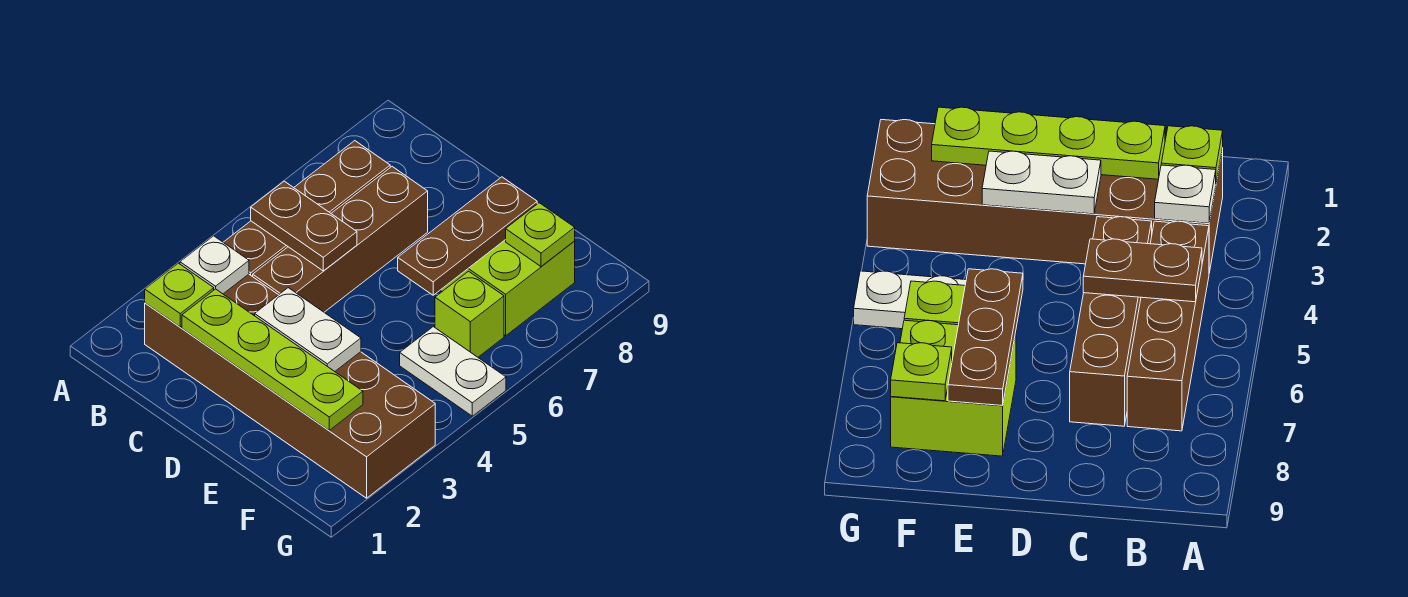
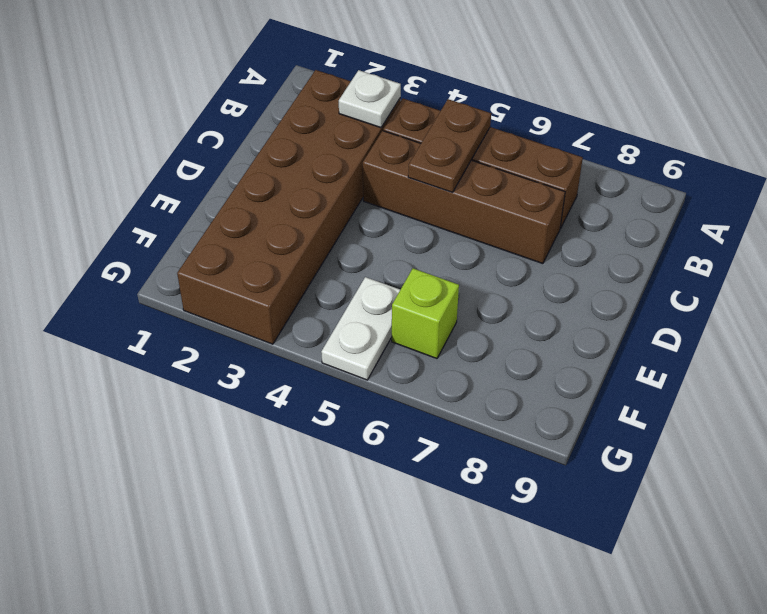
none -> lime 2x2 brick [440,240,575,336]
none -> lime 1x1 plate [145,263,214,327]
none -> lime 1x4 plate [182,289,363,430]

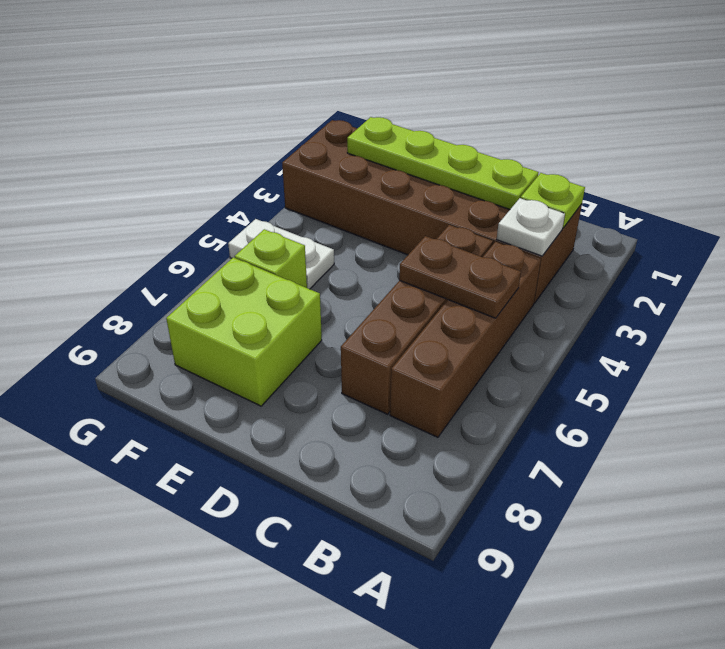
none -> white 1x2 plate [255,288,361,371]
none -> brown 1x3 plate [398,177,537,295]
none -> lime 1x1 plate [506,203,575,266]

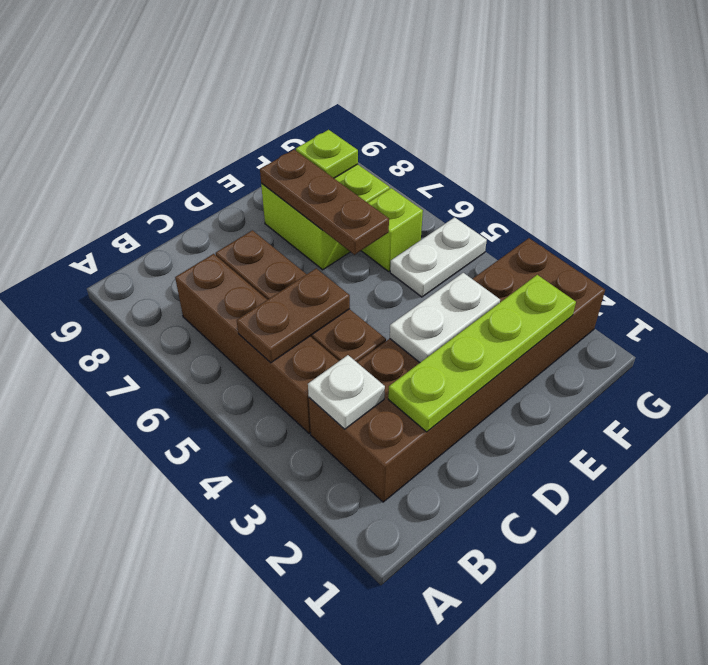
none -> lime 1x1 plate [145,263,214,327]

